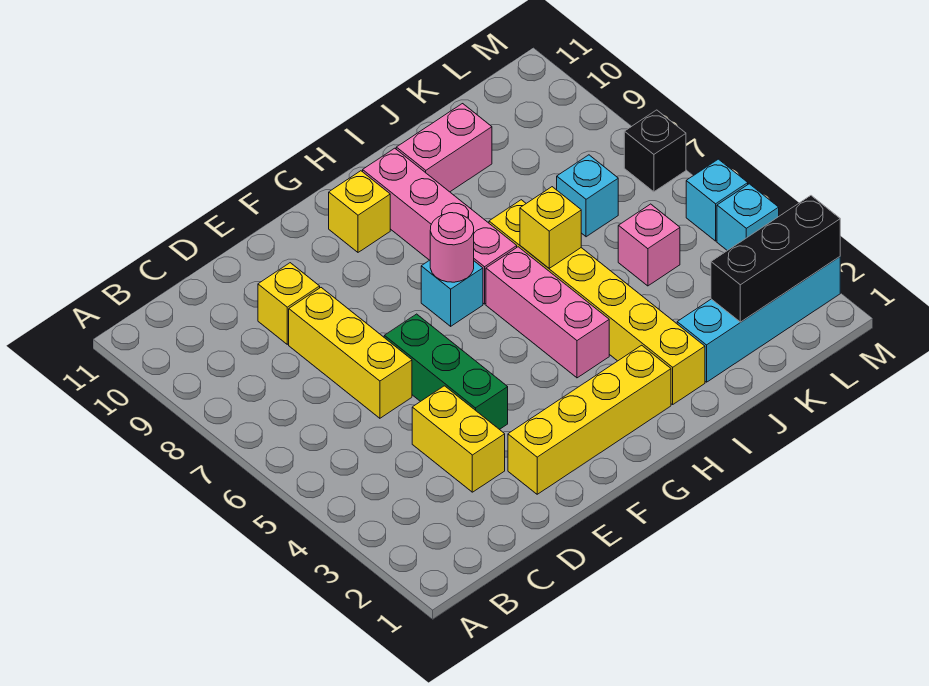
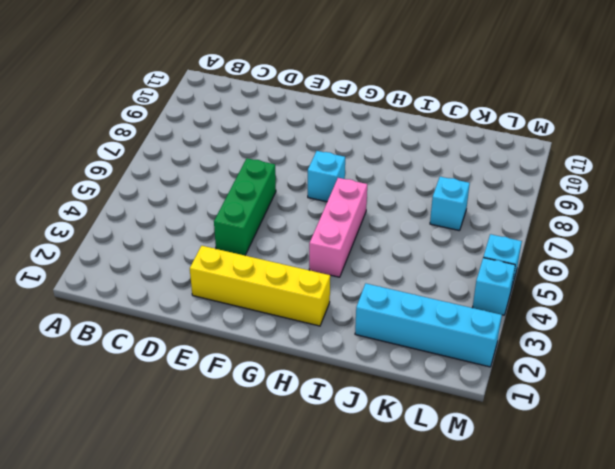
none -> yellow 1x2 brick [412,386,505,492]
none -> yellow 1x3 brick [289,288,412,418]
none -> yellow 1x1 brick [258,263,320,344]

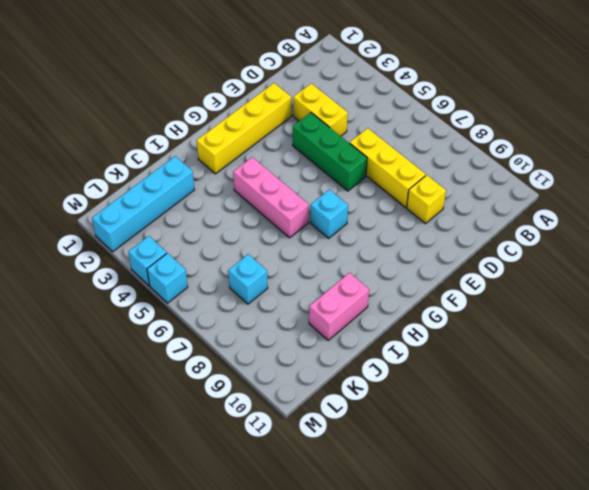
none -> yellow 1x1 brick [329,171,390,252]
none -> pink 1x4 brick [363,148,517,304]
none -> yellow 1x6 brick [489,200,705,404]

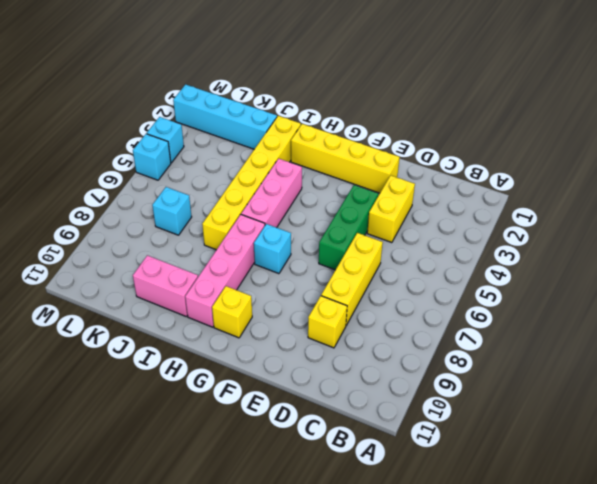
none -> pink 1x1 brick [618,204,680,286]
none -> black 1x1 brick [624,110,686,192]
none -> pink 1x1 round brick [430,213,474,282]

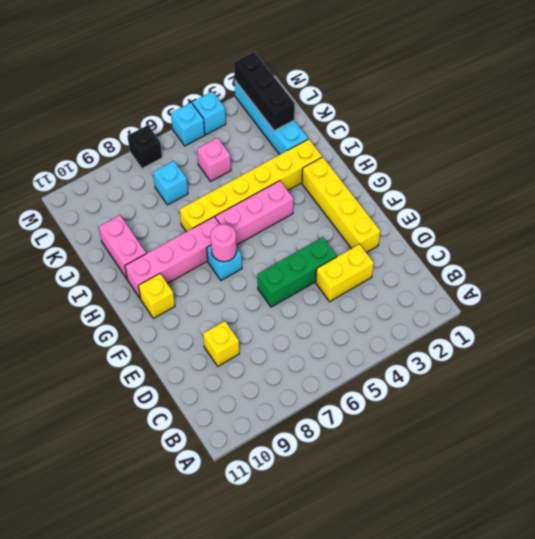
none -> yellow 1x3 brick [289,288,412,418]
none -> yellow 1x1 brick [520,187,581,268]

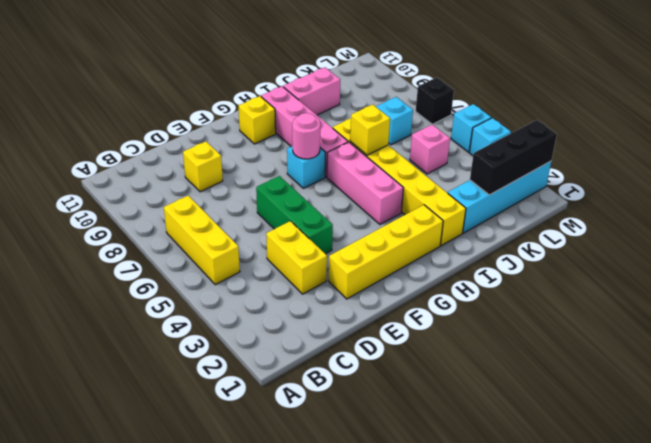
yellow 1x3 brick [164,196,240,285] -> yellow 1x3 brick moved to [289,288,412,418]

